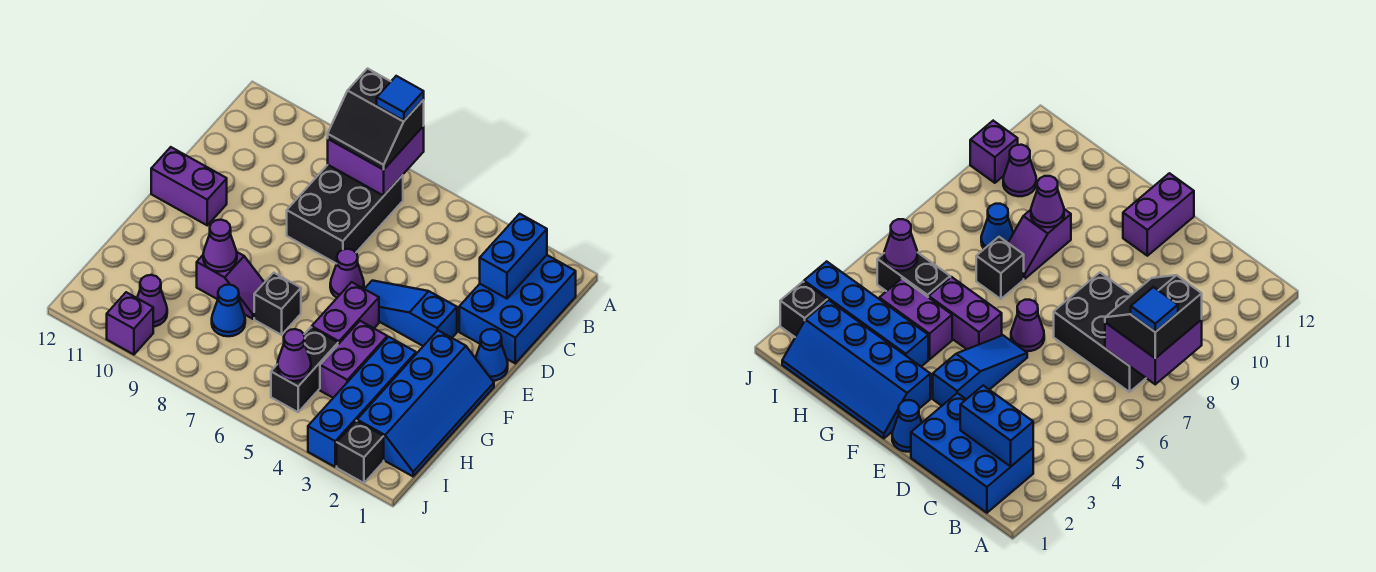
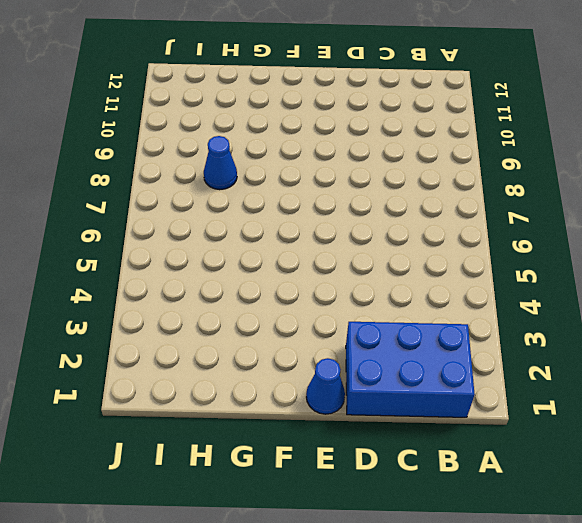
none -> black 2x3 brick [287,165,403,264]
none -> blue 1x3 slope [365,281,457,346]
none -> purple 1x1 cone [330,249,364,298]

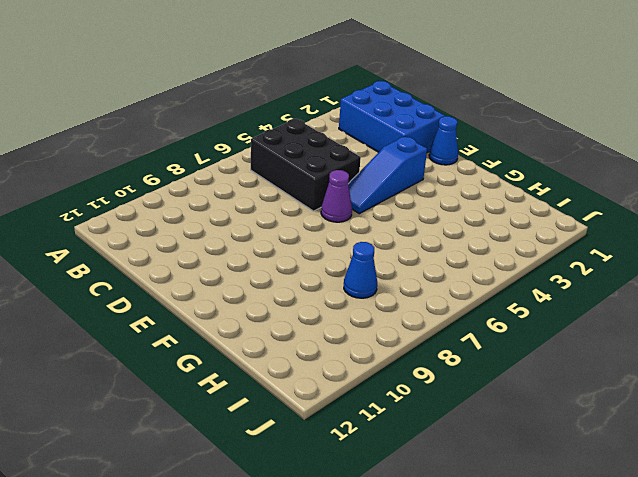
black 2x3 brick [251,119,361,211] -> black 2x3 brick moved to [287,165,403,264]
none -> purple 1x2 brick [151,147,227,225]
none -> blue 2x4 slope [357,330,494,476]
none -> purple 1x2 brick [312,282,379,344]

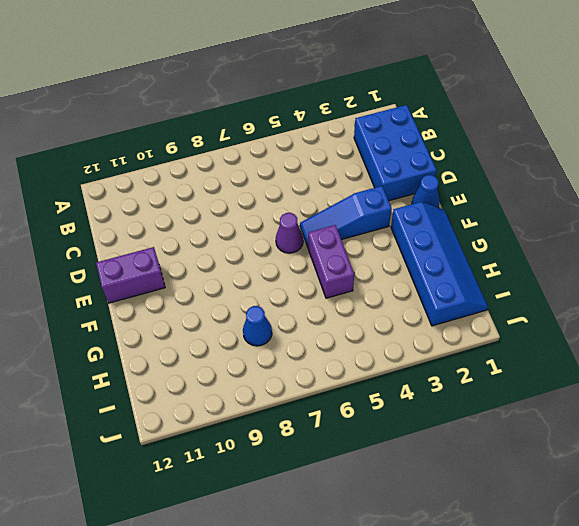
none -> black 2x3 brick [287,165,403,264]
none -> blue 1x4 brick [308,337,416,467]
none -> purple 1x2 brick [320,321,387,398]

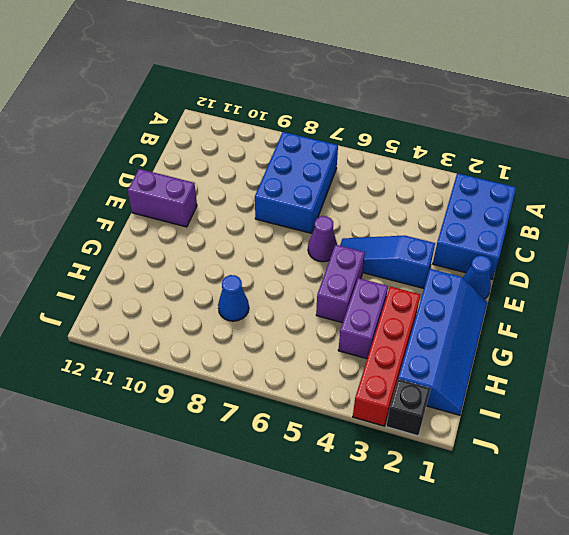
blue 2x3 brick [255,132,338,233] -> black 2x3 brick [287,165,403,264]
red 1x4 brick [353,286,420,426] -> blue 1x4 brick [308,337,416,467]
none -> black 1x1 brick [254,273,301,335]
none -> purple 1x2 slope [197,252,264,319]
none -> black 1x2 brick [271,327,338,412]

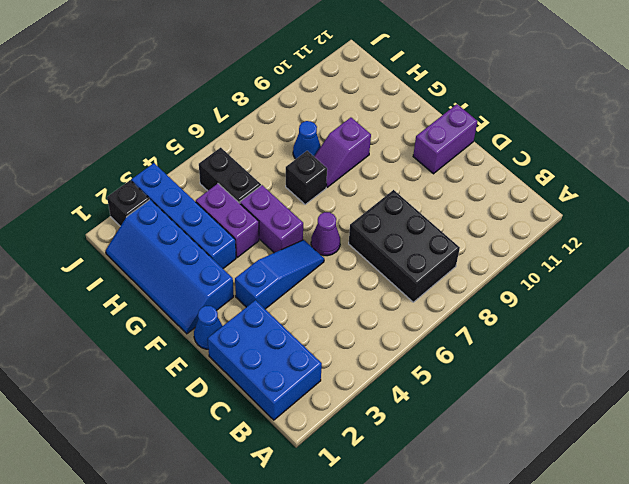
none -> purple 1x1 cone [137,275,167,327]
none -> purple 1x1 brick [107,292,153,355]
none -> purple 2x2 brick [328,126,424,196]

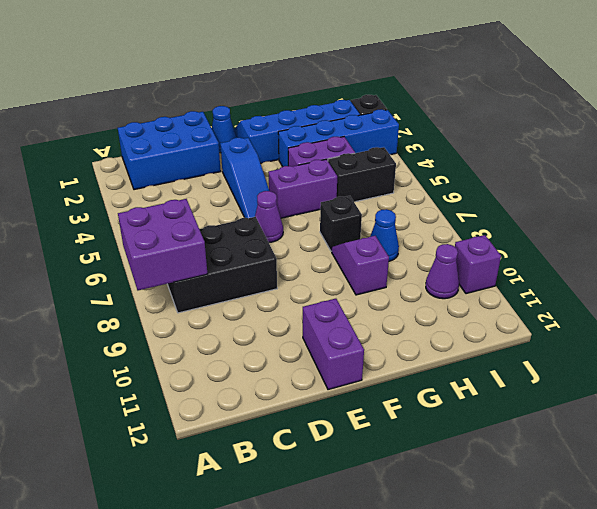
none -> blue 1x2 brick [480,214,547,299]
none -> purple 1x1 cone [203,220,237,272]
none -> purple 1x1 cone [277,329,311,381]

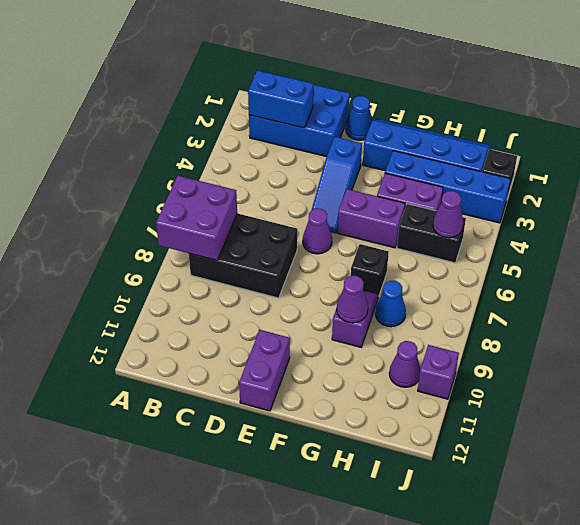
none -> black 2x2 slope [328,69,424,170]
none -> blue 1x1 tile [377,76,424,121]

